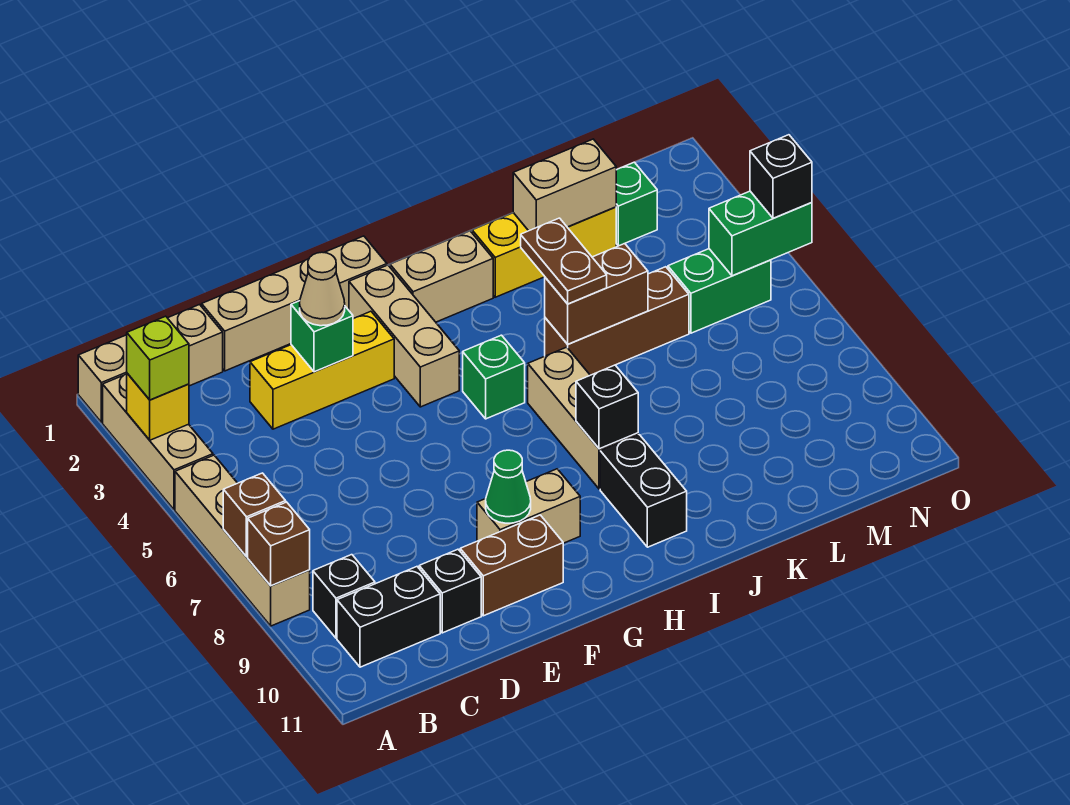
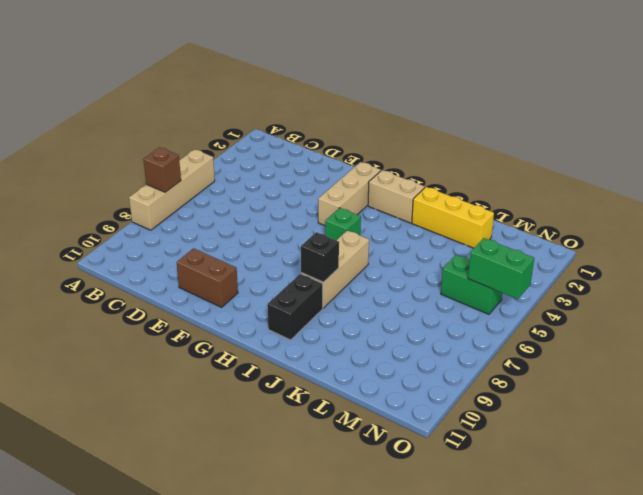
none -> tan 1x3 brick [78,305,223,422]
none -> tan 1x3 brick [103,374,213,510]
none -> black 1x1 brick [313,555,375,638]
none -> black 1x2 brick [337,567,440,667]

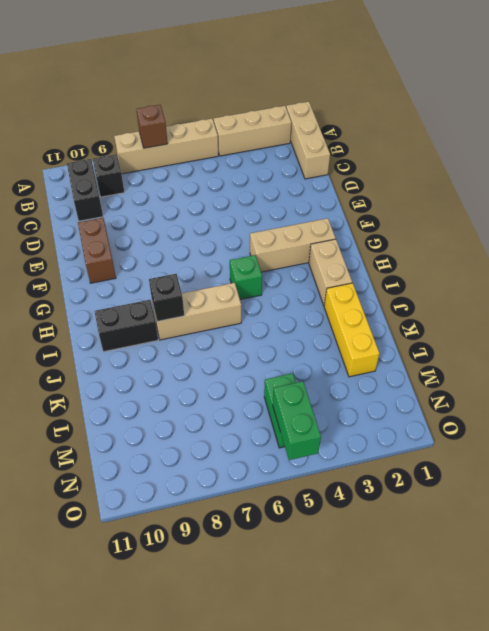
none -> tan 1x4 brick [202,236,387,371]
none -> yellow 1x3 brick [250,311,394,429]
none -> black 1x1 brick [419,549,481,633]
none -> tan 1x2 brick [477,469,580,543]

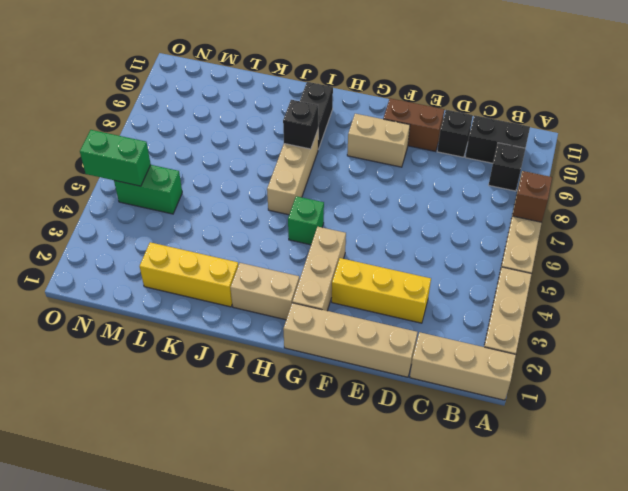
none -> brown 1x3 brick [545,267,689,375]
none -> green 1x1 brick [616,162,657,246]
none -> yellow 1x1 brick [127,373,189,440]
none -> brown 1x1 brick [248,502,310,586]

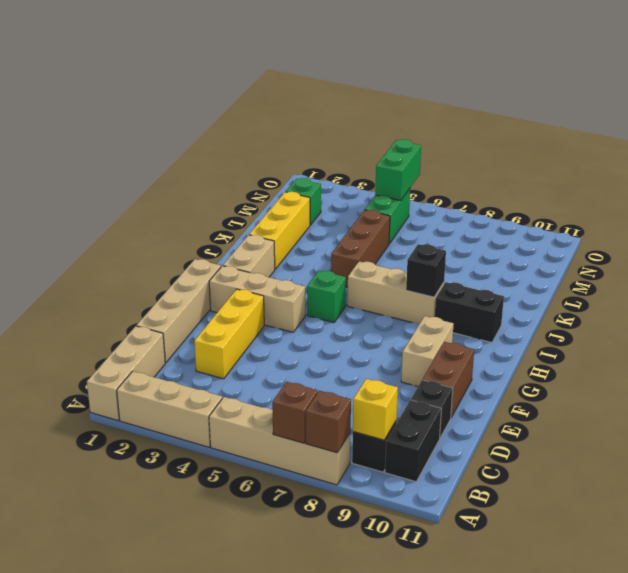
yellow 1x1 brick [353,379,398,440] -> yellow 1x1 brick moved to [127,373,189,440]
none -> green 1x1 brick [291,301,353,372]
none -> green 1x1 cone [486,450,531,523]
none -> brown 1x2 brick [545,244,648,344]
none -> tan 1x2 brick [513,139,617,231]

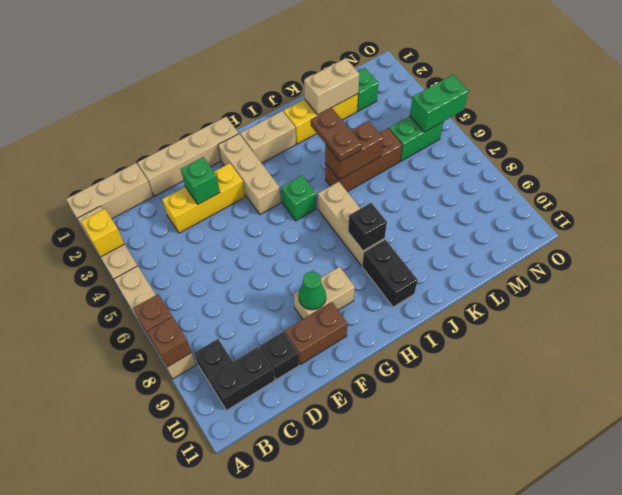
none -> lime 1x1 brick [127,316,189,400]
none -> tan 1x1 cone [300,252,345,326]
none -> black 1x1 brick [750,135,812,218]

